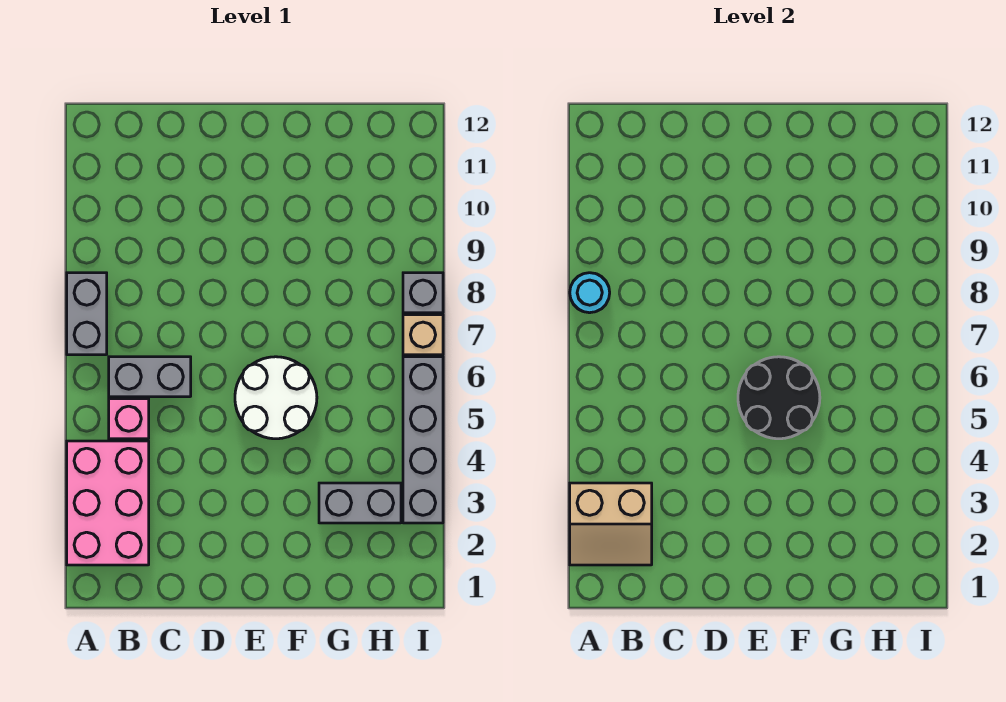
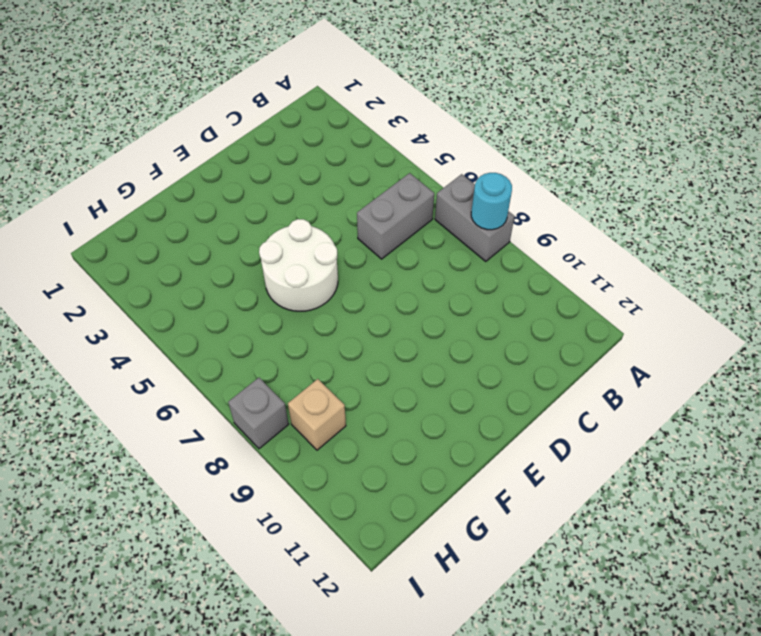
tan 1x1 brick [288,379,346,450] -> tan 1x1 brick moved to [403,315,443,355]
none -> pink 2x3 brick [67,441,149,565]
none -> pink 1x1 brick [109,399,149,439]
none -> grey 1x2 brick [319,483,401,523]

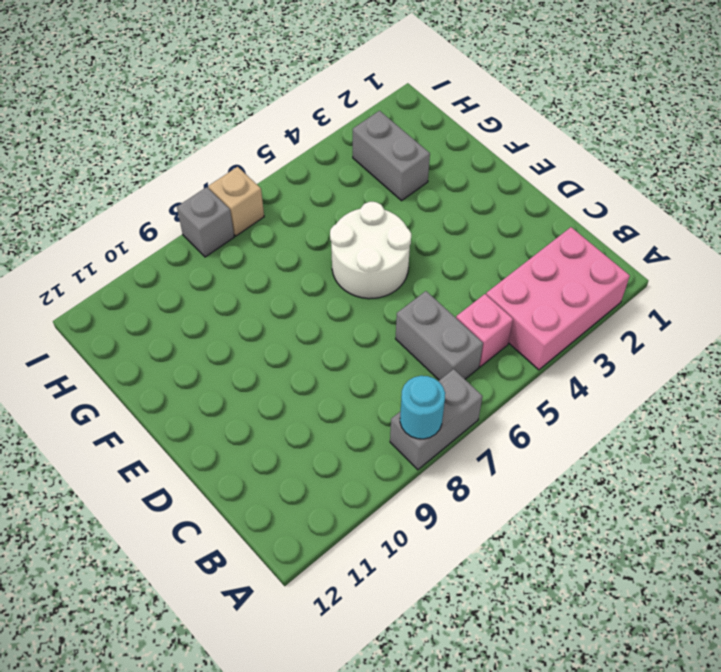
none -> grey 1x4 brick [403,357,443,523]
none -> tan 2x2 slope [570,483,652,565]
none -> black 2x2 round brick [738,357,820,439]

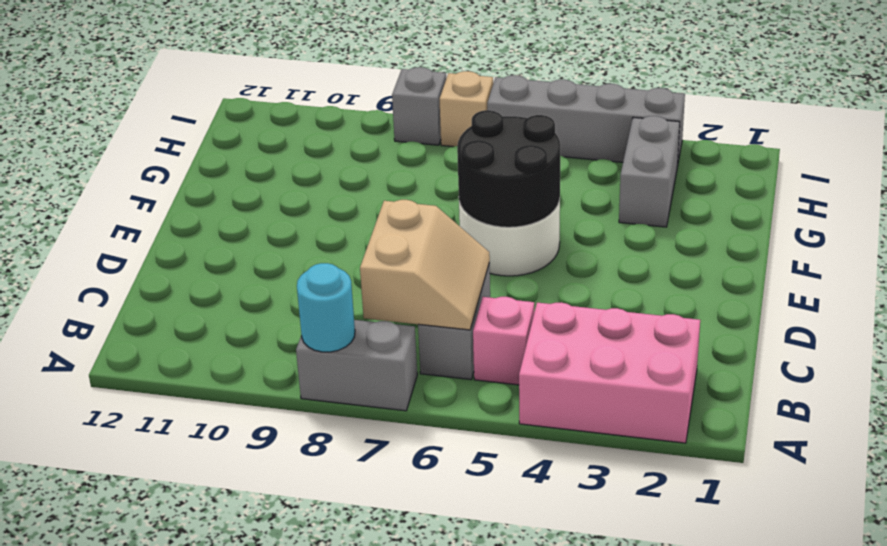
tan 2x2 slope [360,200,490,330] -> tan 2x2 slope moved to [570,483,652,565]

